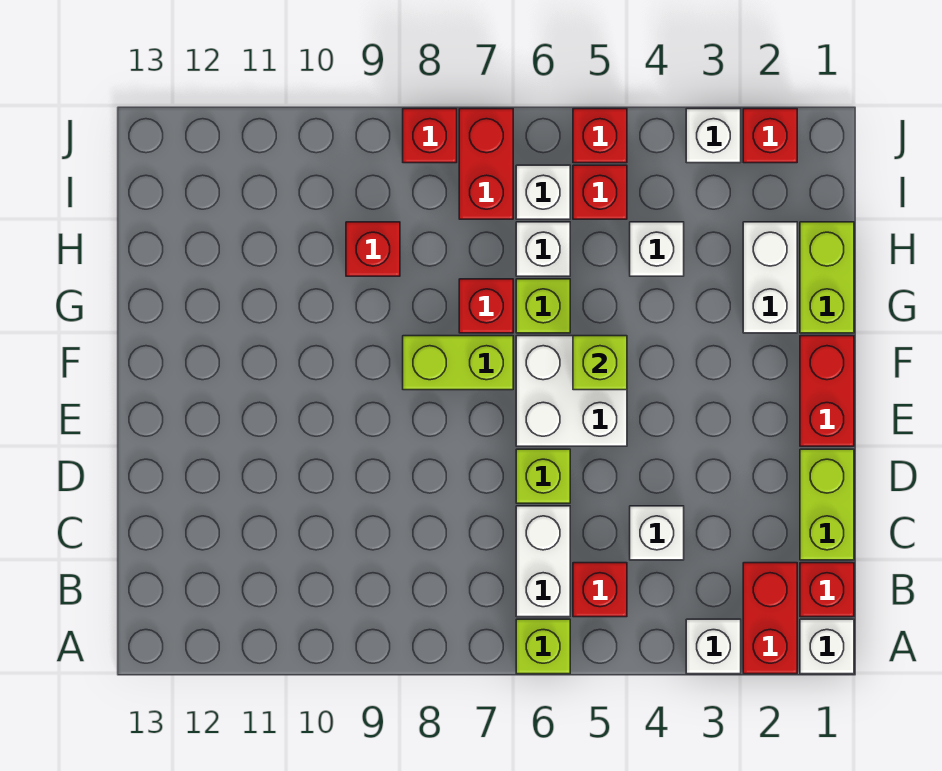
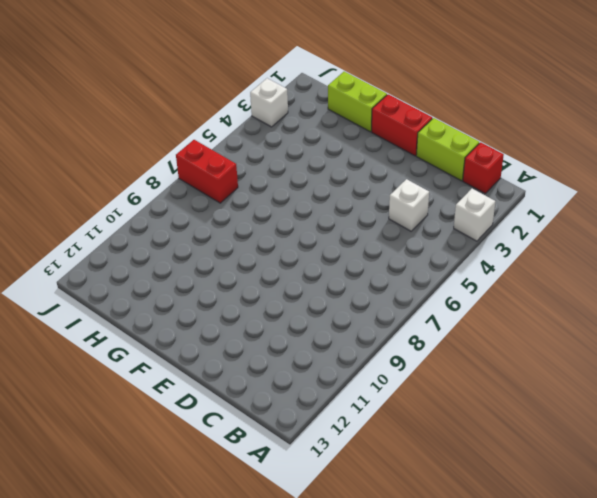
none -> white 1x1 brick [800,619,854,674]
none -> red 1x2 brick [743,563,797,674]
none -> lime 1x1 brick [516,619,570,674]

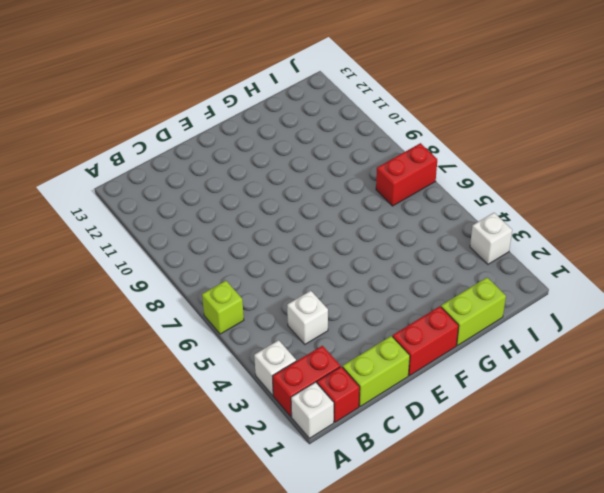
none -> red 1x1 brick [573,563,627,617]
none -> white 1x2 brick [516,506,570,617]
none -> lime 1x1 brick [516,449,570,503]

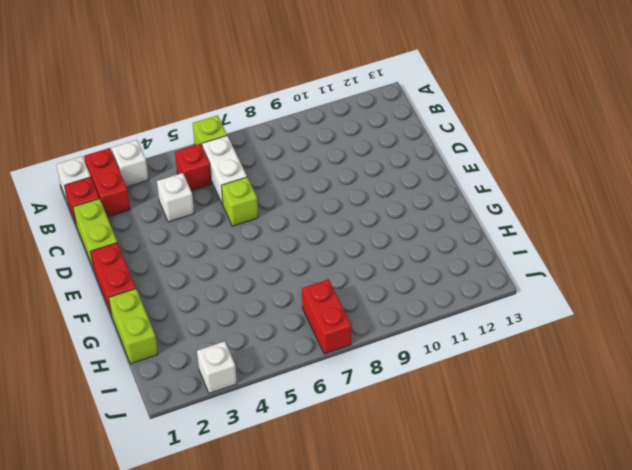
none -> white 2x2 brick [516,336,627,446]
none -> lime 1x2 brick [403,336,513,390]
none -> white 1x2 brick [743,222,797,333]

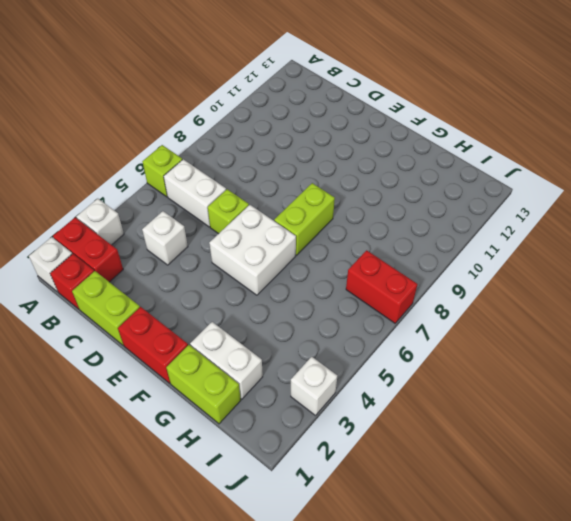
none -> red 1x1 brick [573,563,627,617]
none -> lime 1x1 brick [516,279,570,333]
none -> red 1x1 brick [459,279,513,333]

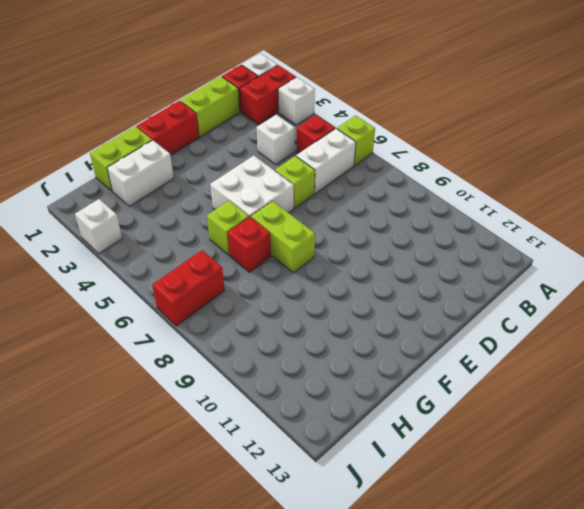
none -> white 1x1 brick [630,222,684,276]
none -> white 1x1 brick [516,222,570,276]
none -> red 1x1 brick [346,222,400,276]

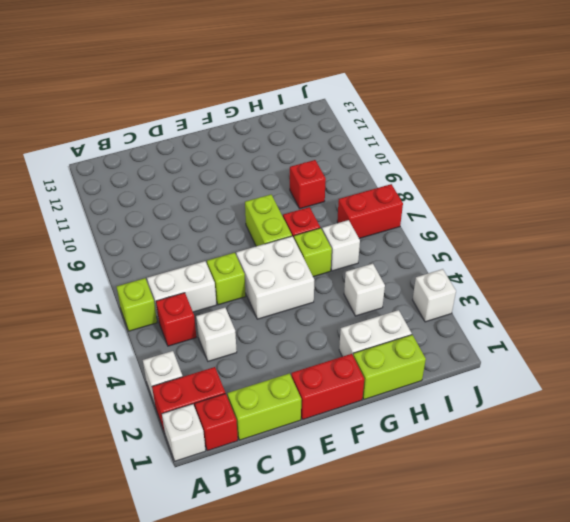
none -> red 1x1 brick [573,165,627,219]
none -> white 1x1 brick [516,165,570,219]
none -> red 1x1 brick [743,109,797,163]

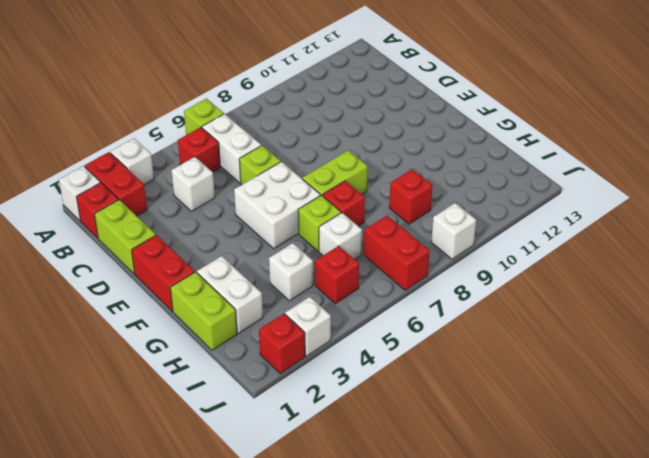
white 1x1 brick [431,203,476,259] -> white 1x1 brick moved to [516,165,570,219]
none -> red 1x1 brick [573,109,627,163]
none -> red 1x1 brick [403,109,457,163]
none -> lime 1x1 brick [573,336,627,390]

